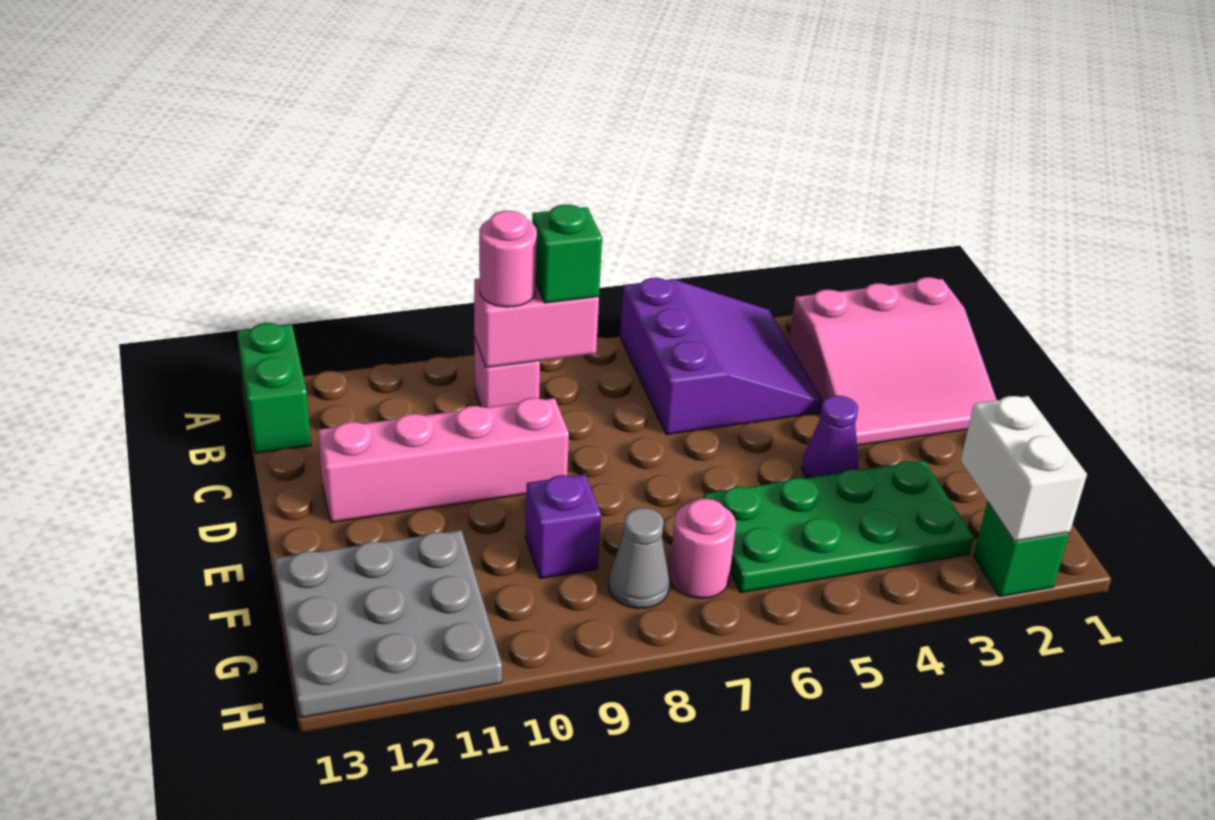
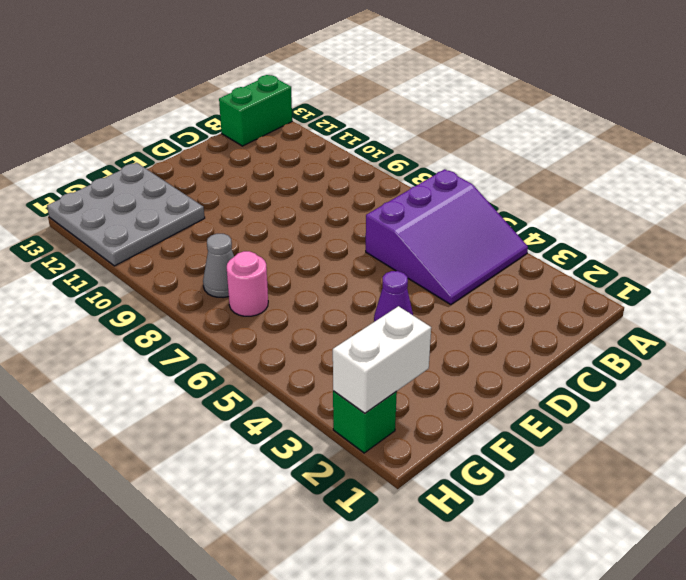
none -> pink 3x3 slope [789,277,996,446]
none -> pink 1x1 brick [474,336,540,407]
none -> pink 1x4 brick [318,398,569,522]

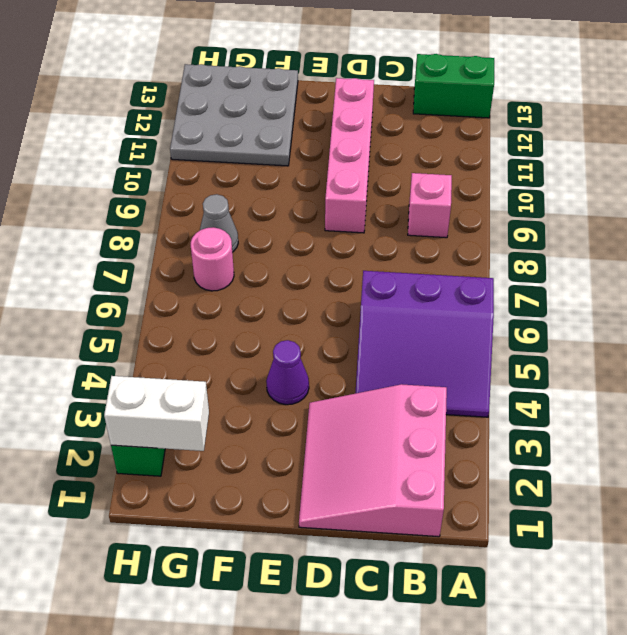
none -> green 2x4 plate [703,461,974,593]
none -> purple 1x1 brick [526,474,601,578]
none -> pink 1x2 brick [474,279,599,368]

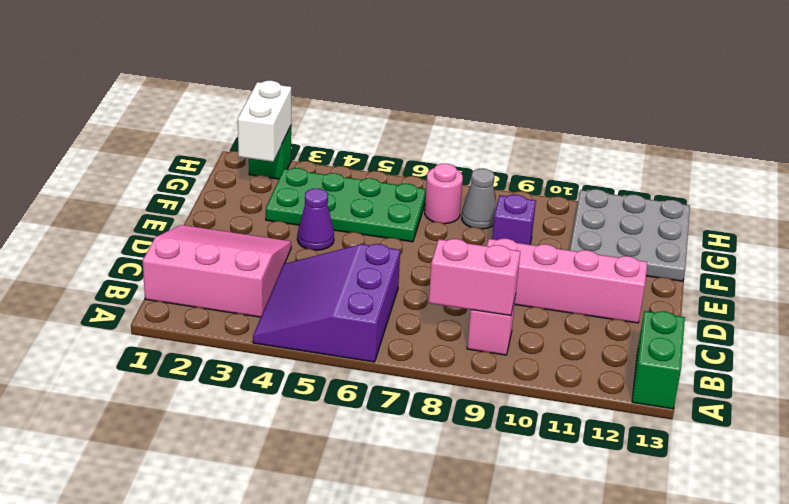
none -> green 1x1 brick [532,205,602,303]
none -> pink 1x1 round brick [479,211,537,307]

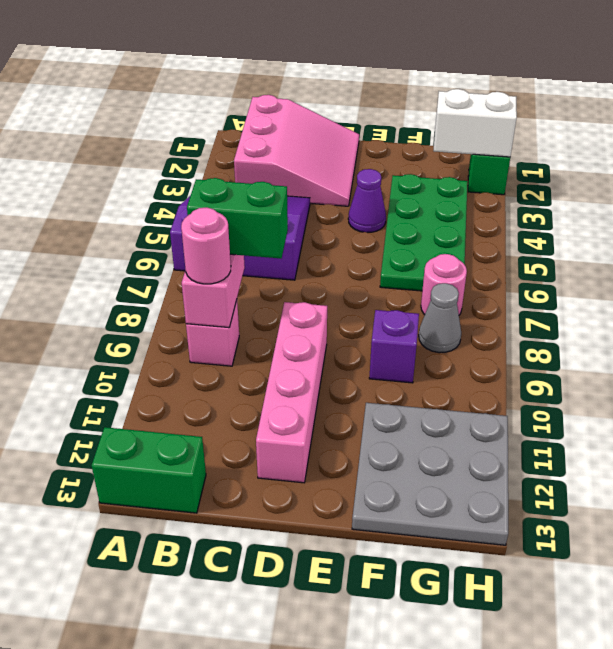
green 1x2 brick [187,178,288,258] -> green 1x1 brick [532,205,602,303]

